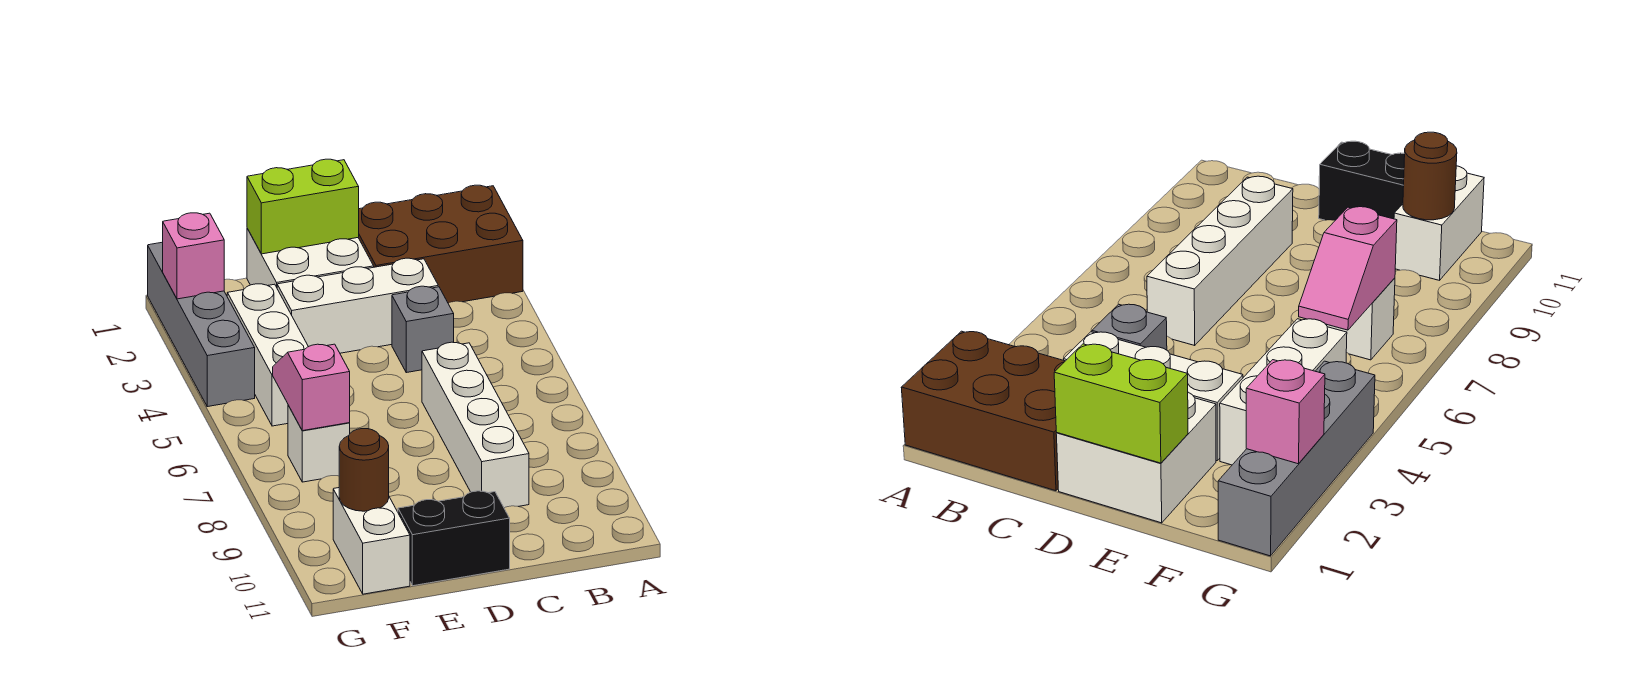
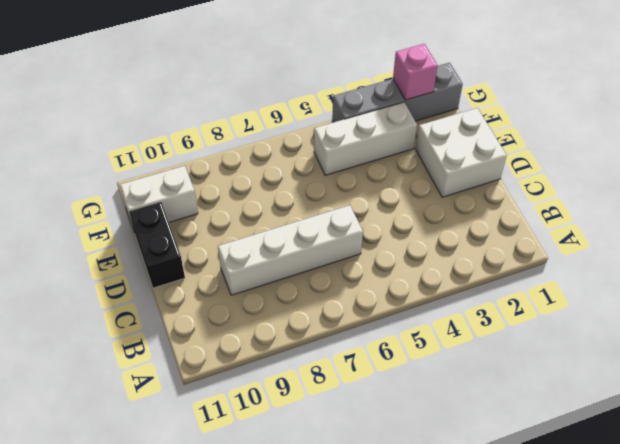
none -> brown 2x3 brick [358,185,523,303]
none -> white 1x3 brick [277,258,438,353]
none -> grey 1x1 brick [392,286,454,373]

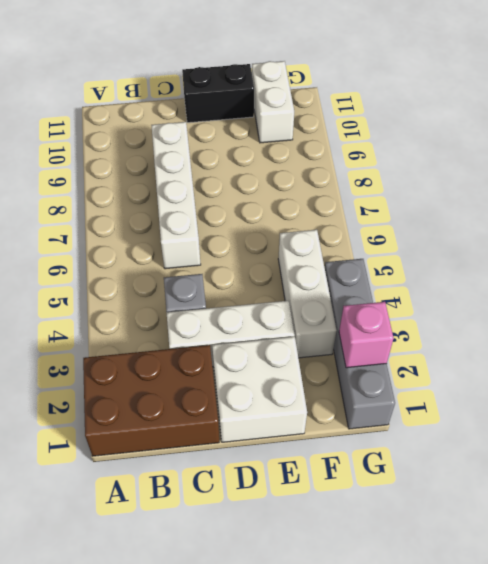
none -> white 1x1 brick [288,405,350,482]
none -> lime 1x2 brick [247,159,359,254]
none -> pink 1x2 slope [273,344,350,431]

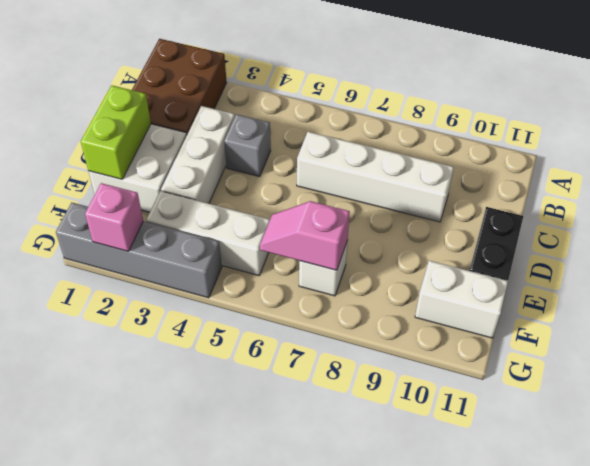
none -> brown 1x1 round brick [339,429,389,511]

